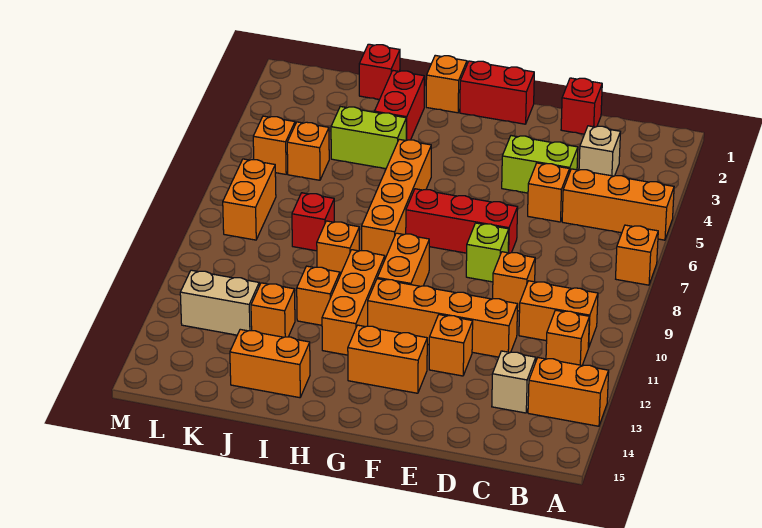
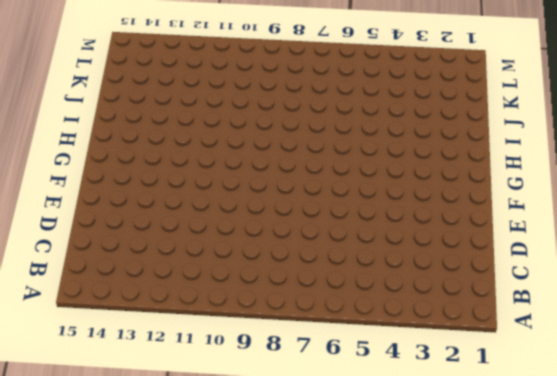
none -> orange 1x3 brick [562,169,674,240]
none -> orange 1x1 brick [616,225,658,285]
none -> orange 1x2 brick [528,358,609,426]
none -> orange 1x2 brick [519,281,598,348]

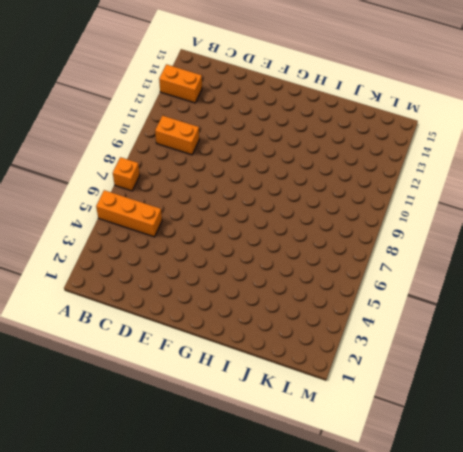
none -> orange 1x1 brick [546,310,589,365]
none -> tan 1x1 brick [579,126,620,176]
none -> tan 1x1 brick [492,351,536,413]
none -> red 1x1 brick [561,78,602,134]

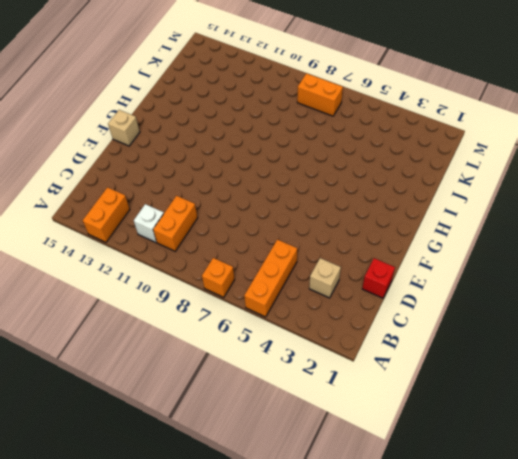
white 1x1 brick [134,204,164,242] -> orange 1x1 brick [546,310,589,365]
tan 1x1 brick [108,110,140,146] -> tan 1x1 brick moved to [492,351,536,413]
none -> lime 1x2 brick [502,136,578,193]
none -> orange 1x1 brick [528,163,570,222]
none -> orange 1x1 brick [493,252,535,311]
none -> orange 1x4 brick [368,279,518,357]

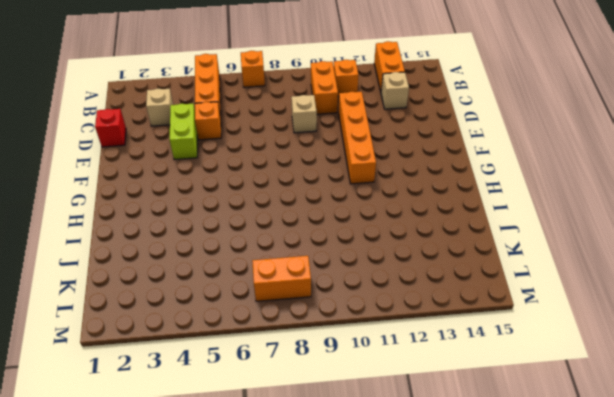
tan 1x1 brick [291,95,317,133] -> orange 1x1 brick [493,252,535,311]
none -> red 1x3 brick [406,189,518,253]
none -> lime 1x1 brick [466,223,509,282]
none -> orange 1x1 brick [429,315,473,376]
none -> red 1x2 brick [460,61,534,124]

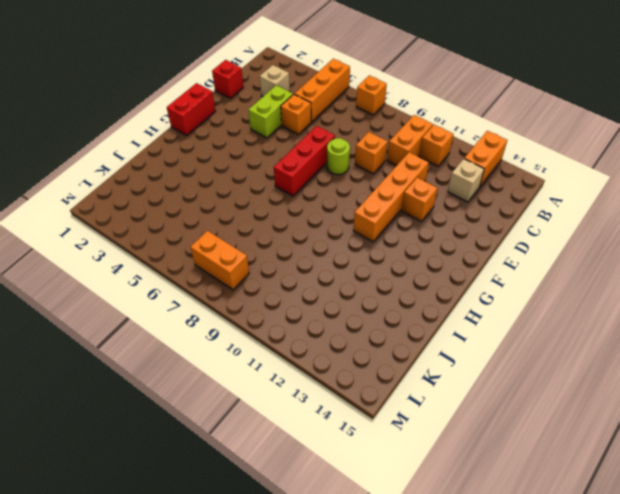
lime 1x1 round brick [327,138,350,175] -> lime 1x1 brick [466,223,509,282]
none -> orange 1x2 brick [348,325,427,393]
none -> orange 1x2 brick [377,233,429,286]
none -> orange 1x1 brick [426,55,467,113]
none -> orange 1x4 brick [362,139,431,258]

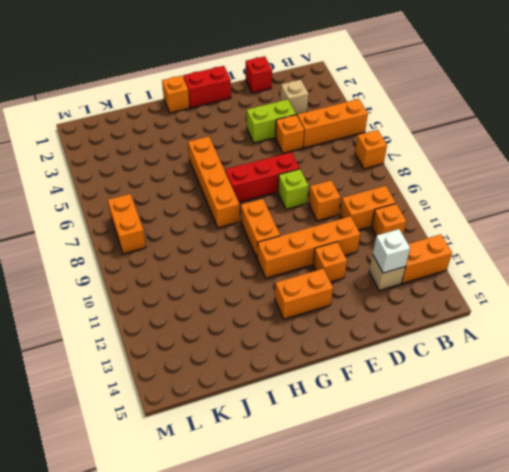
white 1x1 brick [373,229,410,273] -> none
none -> orange 1x3 brick [322,250,385,355]
none -> red 1x2 brick [374,71,424,140]
none -> lime 1x2 brick [331,107,406,169]
none -> orange 1x1 brick [317,221,359,275]

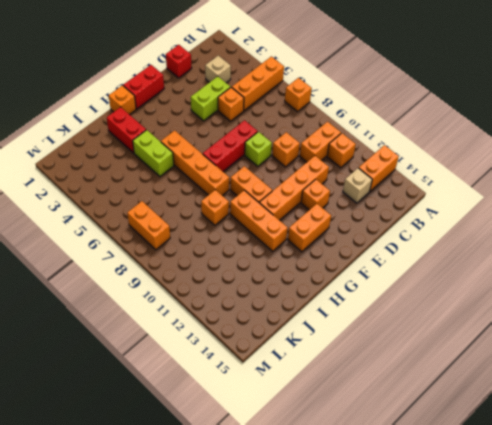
lime 1x2 brick [133,130,174,176] -> lime 1x2 brick turned to [331,107,406,169]
none -> orange 1x1 brick [297,266,340,325]
none -> orange 1x2 brick [230,329,310,398]
none -> red 1x1 brick [359,44,400,99]
none -> red 1x1 brick [292,193,334,251]

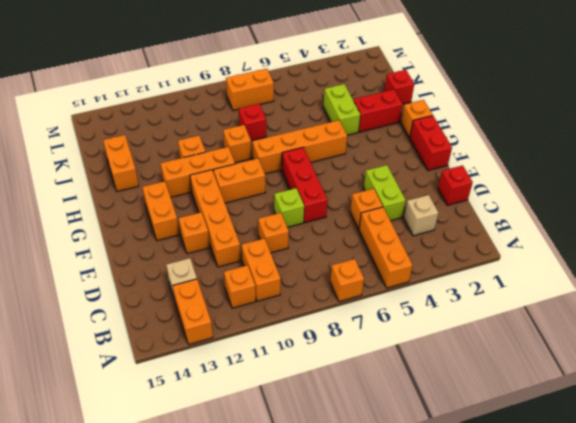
none -> orange 1x1 brick [251,283,295,337]
none -> orange 1x1 brick [287,122,329,180]
none -> tan 1x2 brick [180,270,259,335]
none -> orange 1x1 brick [253,116,295,174]

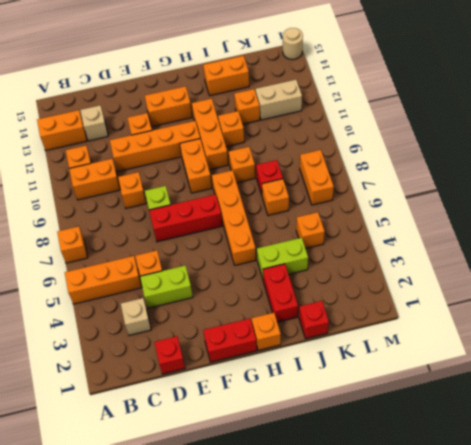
orange 1x1 brick [262,179,289,215] -> orange 1x1 brick moved to [253,116,295,174]
tan 1x1 round brick [283,28,303,59] -> none

